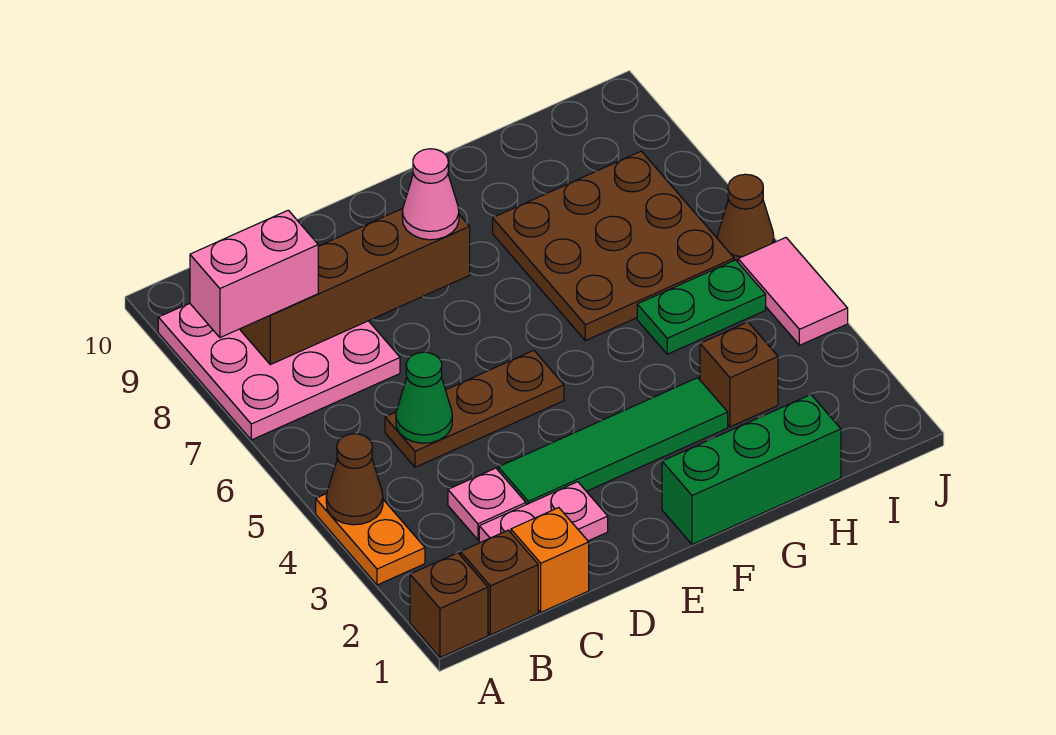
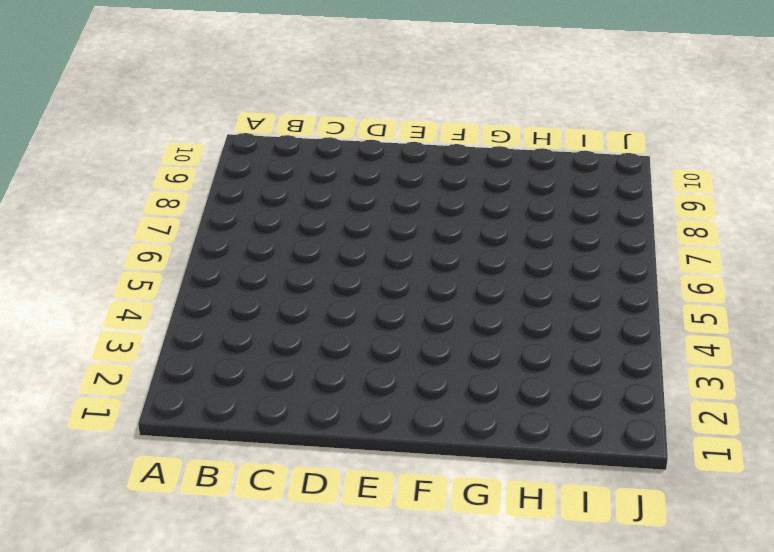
none -> brown 1x1 brick [410,553,488,657]
none -> orange 1x2 plate [316,494,425,585]
none -> pink 3x3 plate [158,303,400,440]

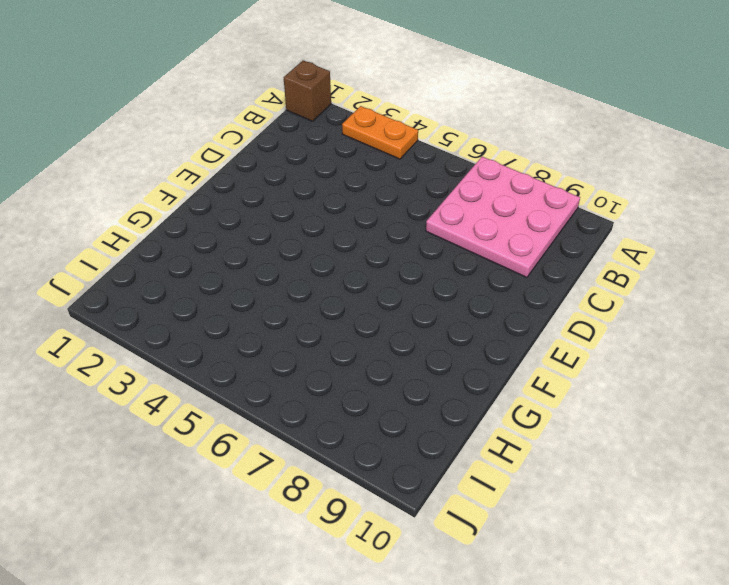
none -> brown 1x1 brick [460,530,538,635]
none -> orange 1x1 brick [511,508,589,612]
none -> pink 1x2 plate [479,482,608,543]

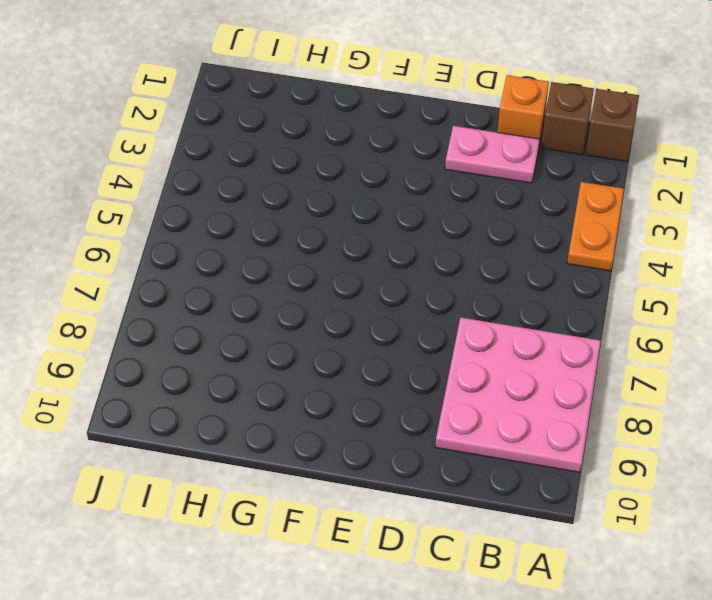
none -> pink 1x1 plate [448,468,526,540]
none -> brown 1x3 plate [385,350,564,467]
none -> green 1x4 tile [498,378,728,505]

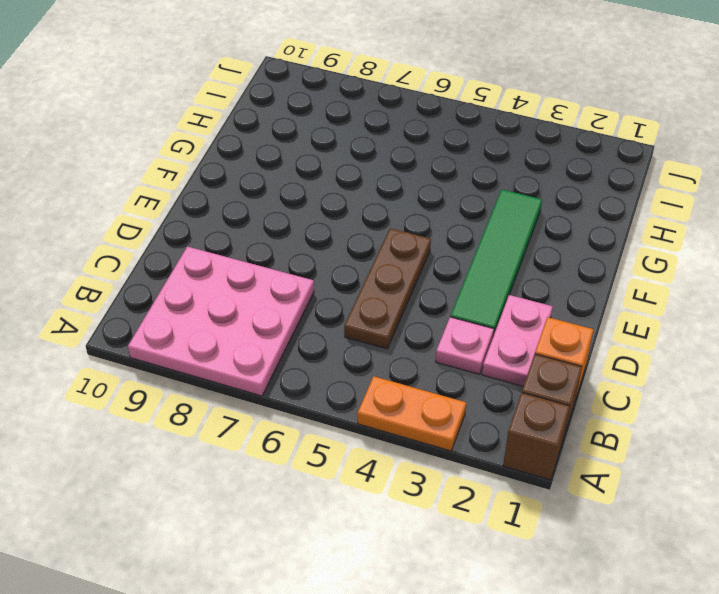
none -> green 1x3 brick [662,395,841,545]
none -> brown 3x3 plate [493,151,734,341]
none -> brown 1x1 brick [700,322,778,427]

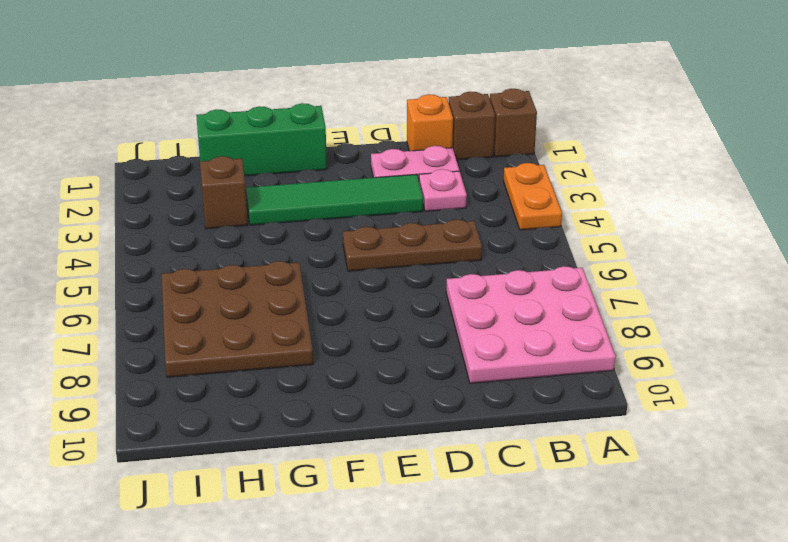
none -> green 1x2 plate [637,260,766,354]
none -> pink 1x2 tile [738,238,848,345]
none -> brown 1x1 cone [717,174,774,262]

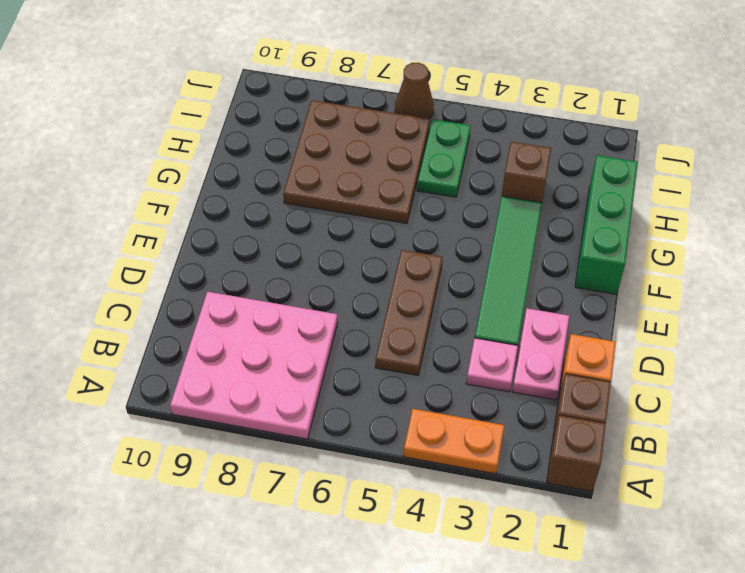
none -> pink 1x2 tile [738,238,848,345]
none -> brown 1x1 cone [326,434,383,525]
none -> brown 1x4 brick [240,209,470,365]

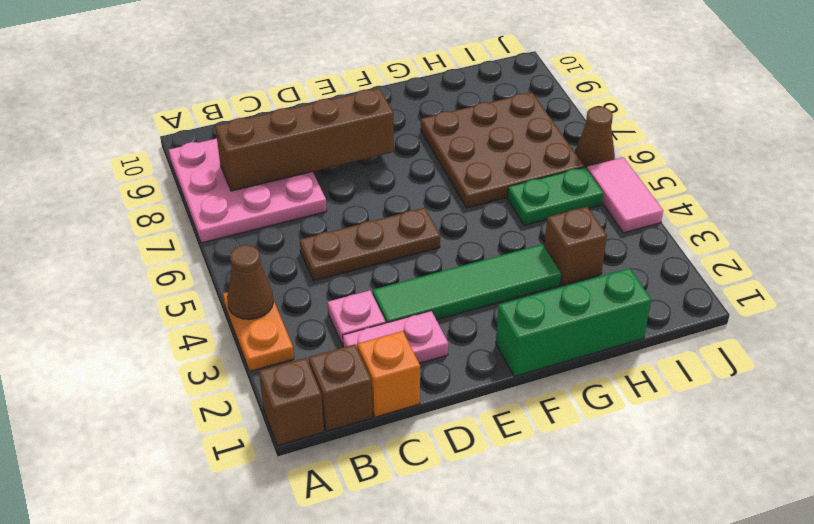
none -> green 1x1 cone [396,352,452,443]
none -> pink 1x2 brick [190,210,318,338]
none -> pink 1x1 cone [402,149,459,240]

